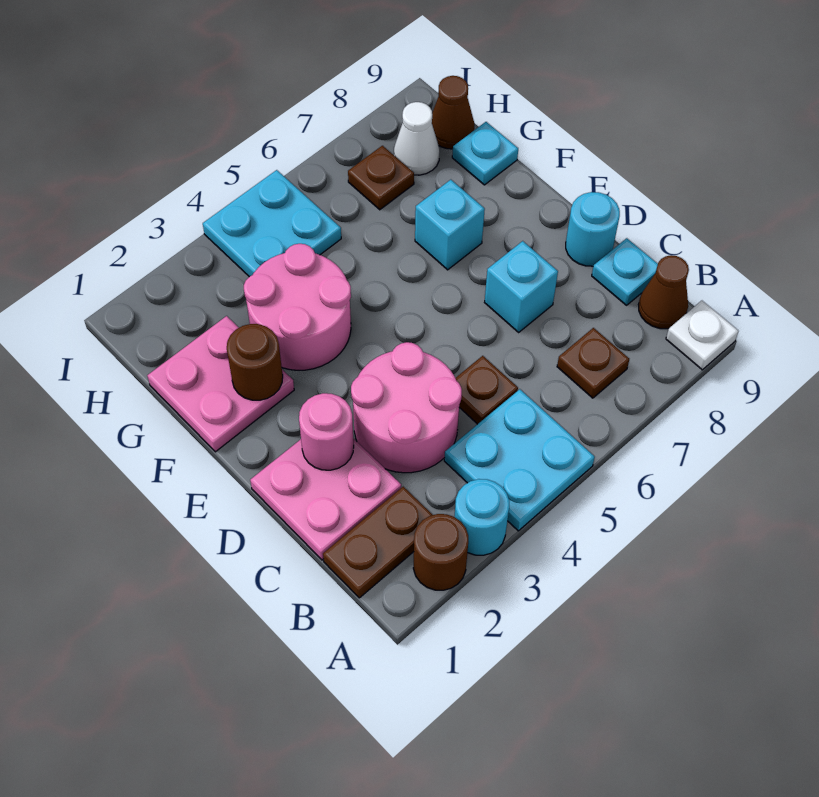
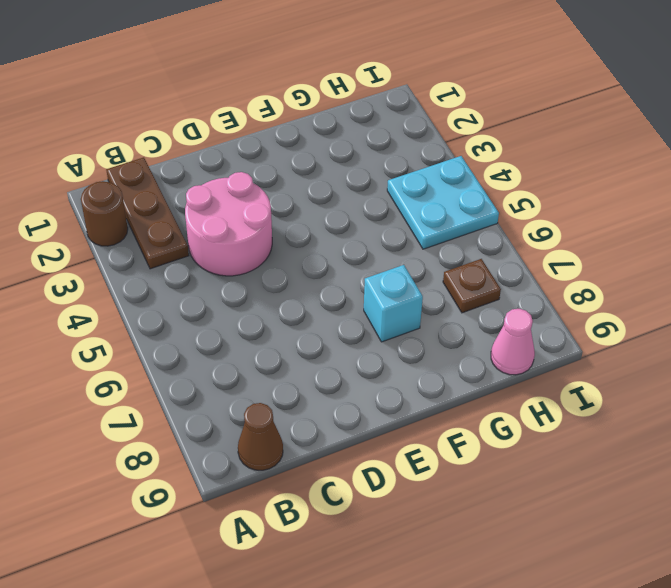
brown 1x3 plate [106,157,189,269] -> brown 1x2 plate [323,487,432,598]
pink 1x1 cone [491,309,535,375] -> brown 1x1 cone [432,76,474,149]
none -> cyan 1x1 round brick [455,479,509,555]
none -> cyan 2x2 plate [444,389,595,531]
none -> white 1x1 plate [666,301,739,370]

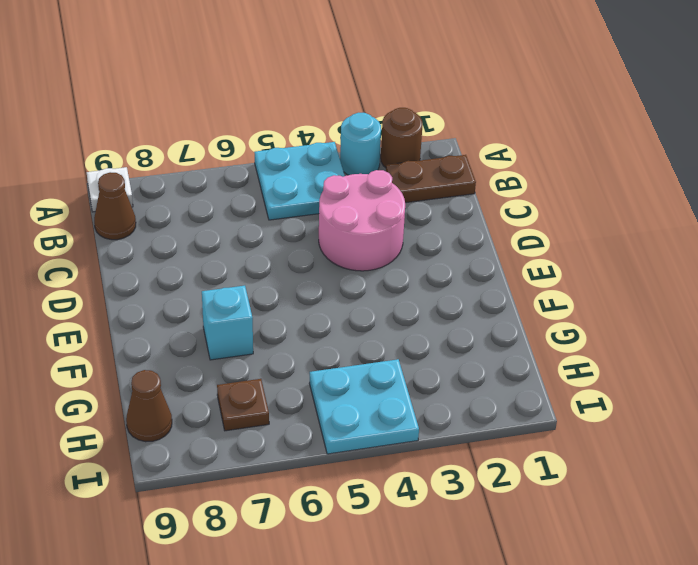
none -> brown 1x1 plate [557,328,629,398]
none -> pink 2x2 plate [250,438,401,560]
none -> brown 1x1 plate [456,356,518,424]

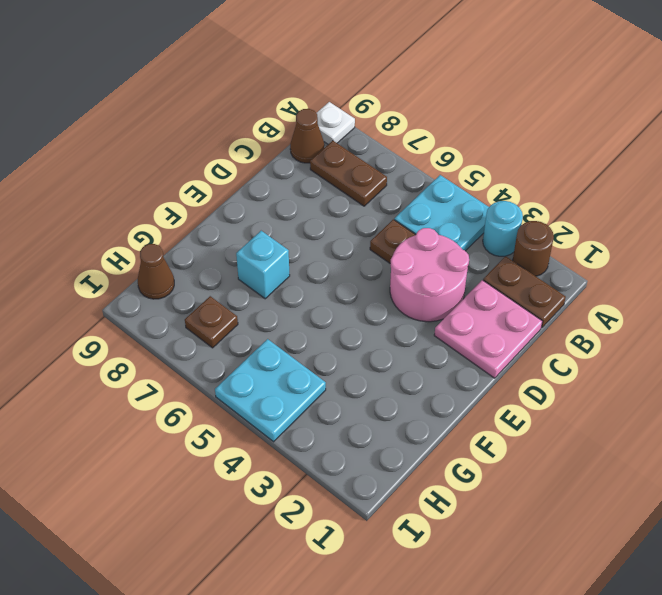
brown 1x2 plate [310,141,387,206] -> brown 1x1 plate [557,328,629,398]
none -> cyan 1x1 plate [592,238,658,305]
none -> cyan 1x1 brick [485,241,558,332]
none -> cyan 1x1 round brick [566,192,620,266]

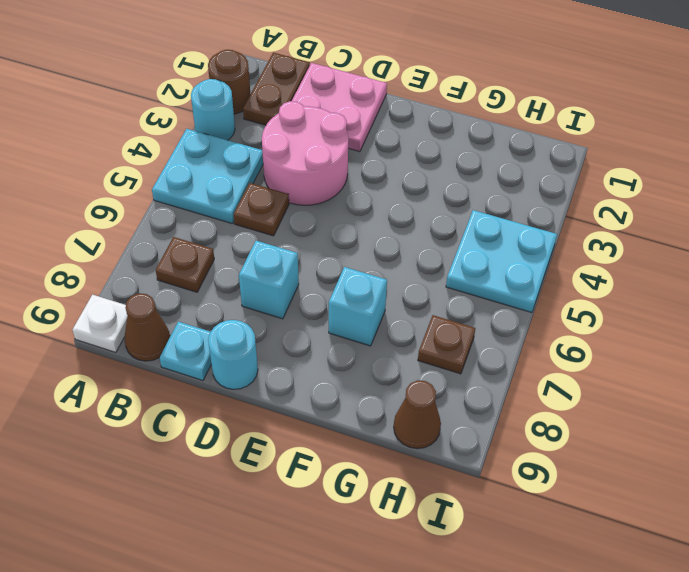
none -> pink 2x2 plate [147,316,294,452]
none -> pink 2x2 round brick [244,244,351,370]
none -> cyan 1x1 plate [452,122,518,185]

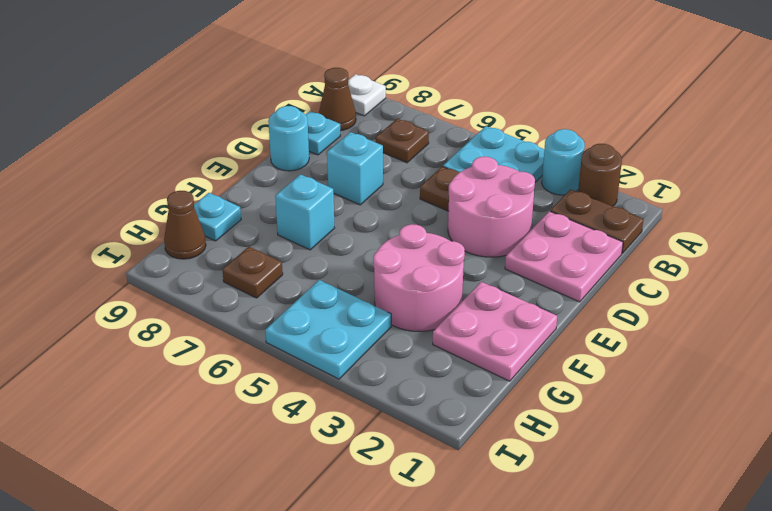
none -> white 1x1 cone [394,102,440,175]
none -> pink 1x1 round brick [299,393,354,470]
none -> brown 1x1 round brick [227,324,283,400]

